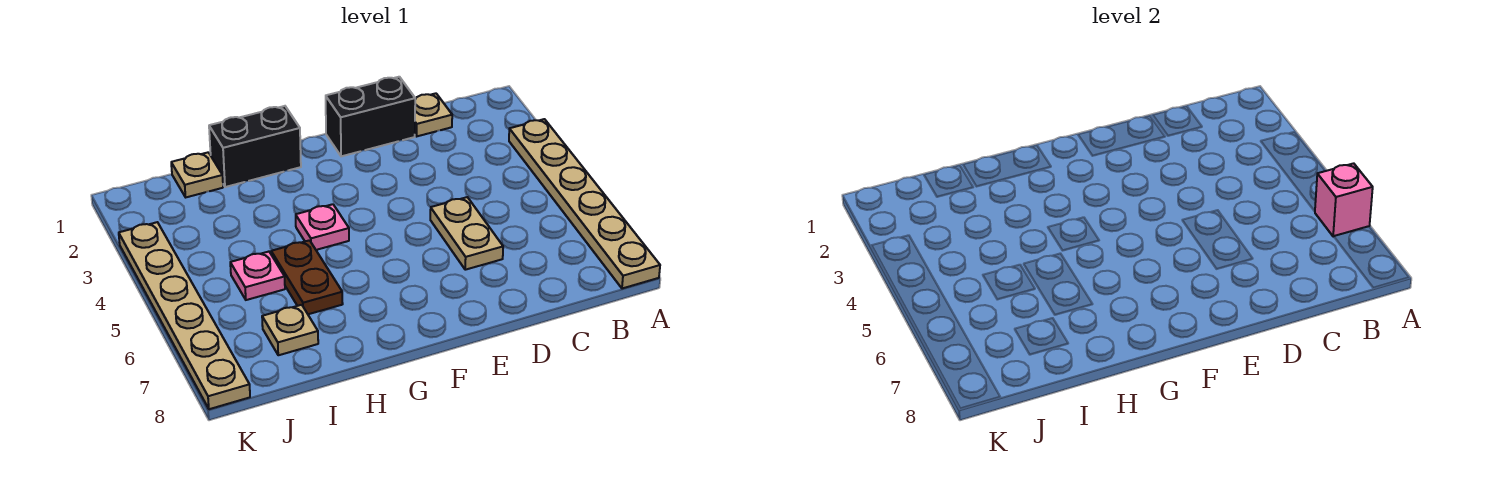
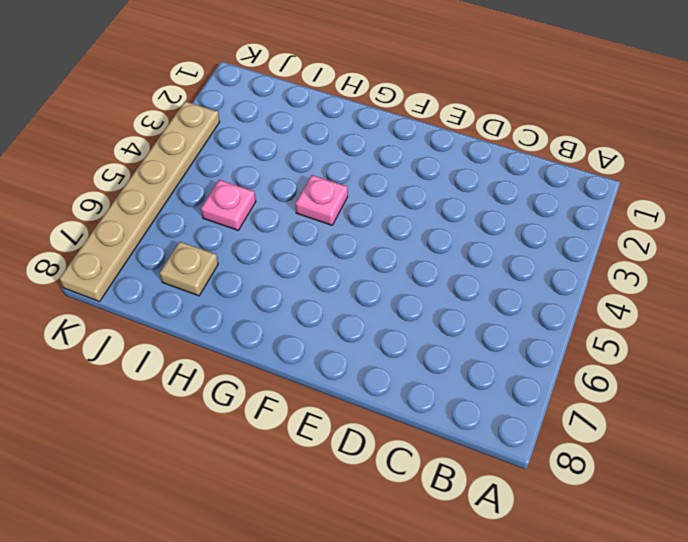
none -> tan 1x6 plate [509,119,660,289]
none -> tan 1x1 plate [415,93,452,136]
none -> black 1x2 brick [326,77,415,156]

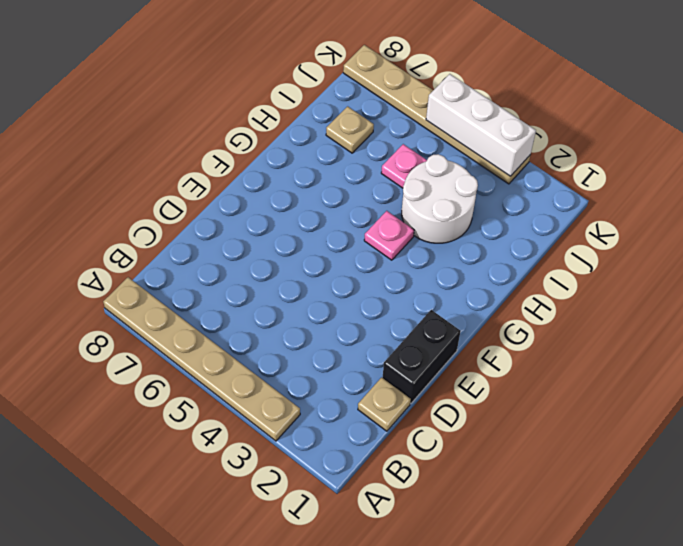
white 2x2 round brick [402,154,478,243] -> none
white 1x3 brick [426,74,536,176] -> none
none -> tan 1x2 plate [430,197,503,270]
none -> black 1x2 brick [209,106,301,187]
none -> brown 1x2 plate [271,240,343,314]

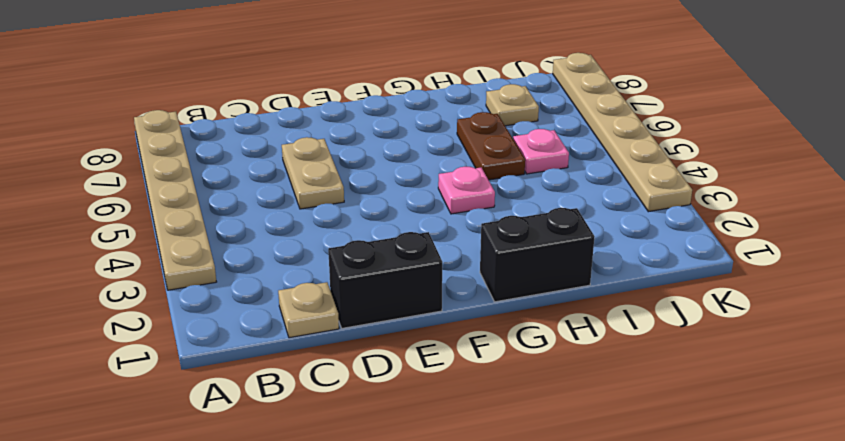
none -> tan 1x1 plate [171,152,223,197]
none -> pink 1x1 brick [1315,163,1373,237]

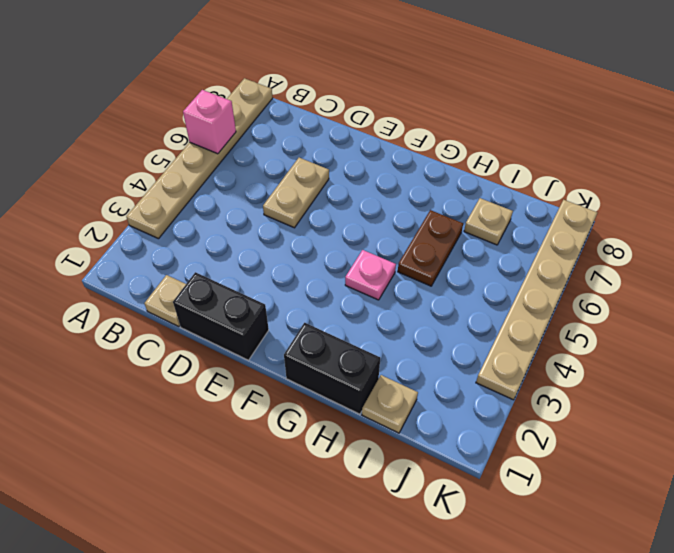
none -> pink 1x1 plate [230,252,285,300]

